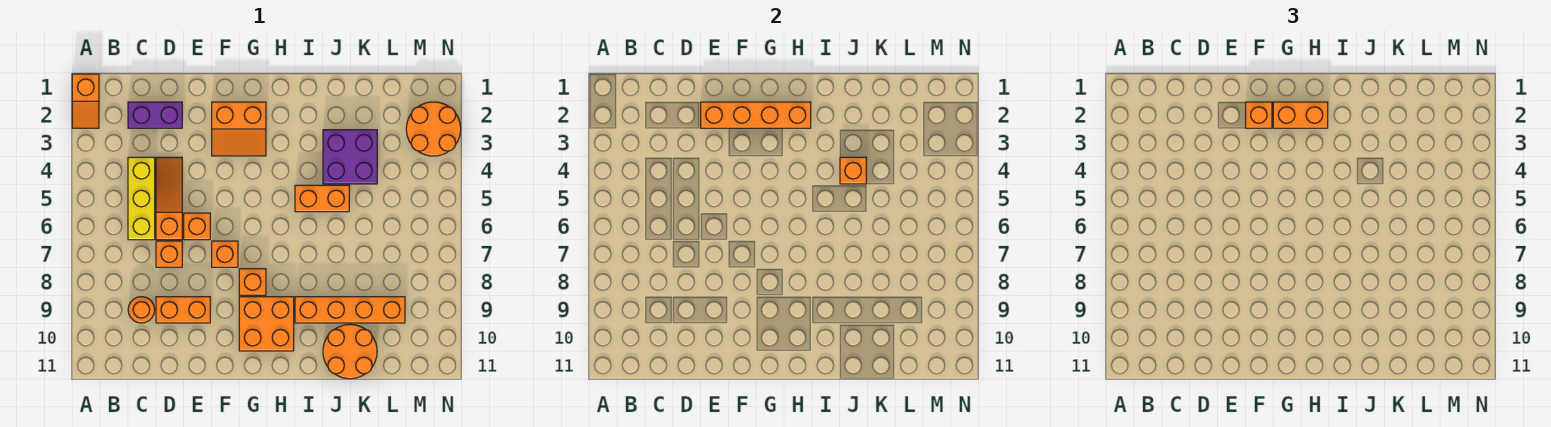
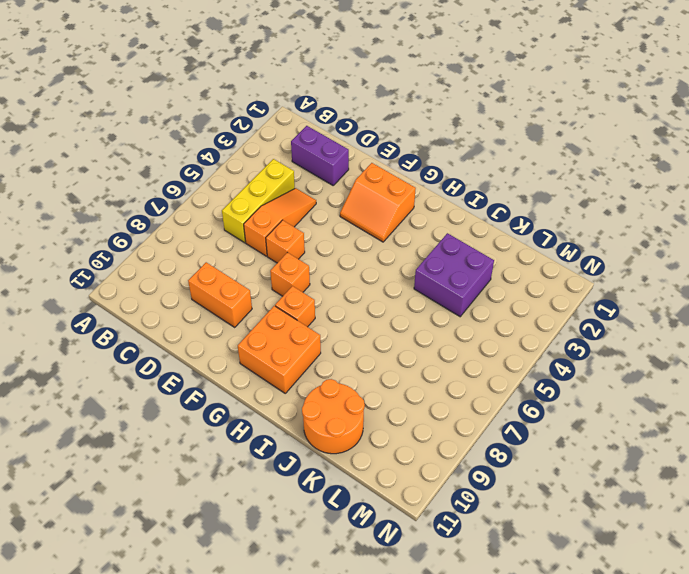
none -> orange 1x2 slope [72,74,99,128]
none -> orange 1x1 round brick [128,297,155,323]
none -> orange 1x1 brick [156,241,182,267]

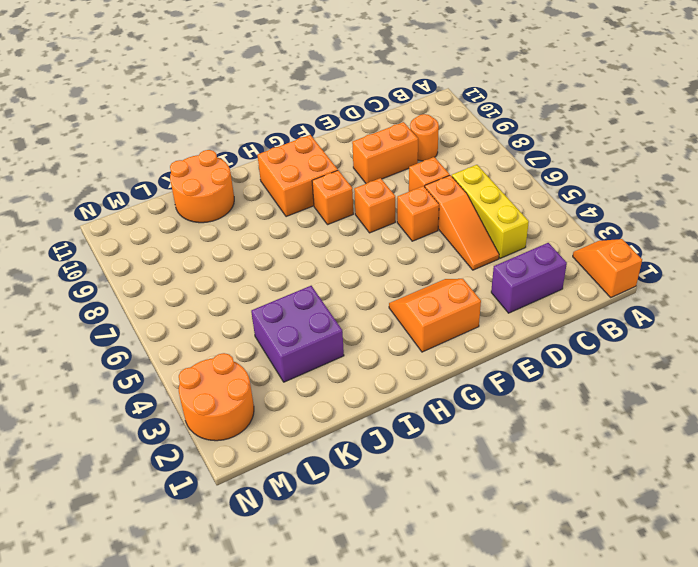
none -> orange 1x2 brick [295,185,349,212]
none -> orange 1x4 brick [295,297,405,323]
none -> orange 1x4 brick [701,102,811,128]

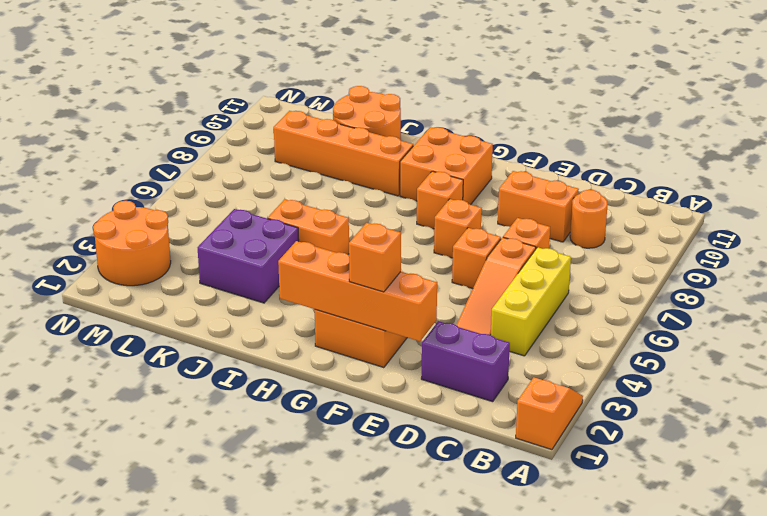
none -> orange 1x1 brick [840,157,866,184]
none -> orange 1x2 brick [1273,102,1328,128]

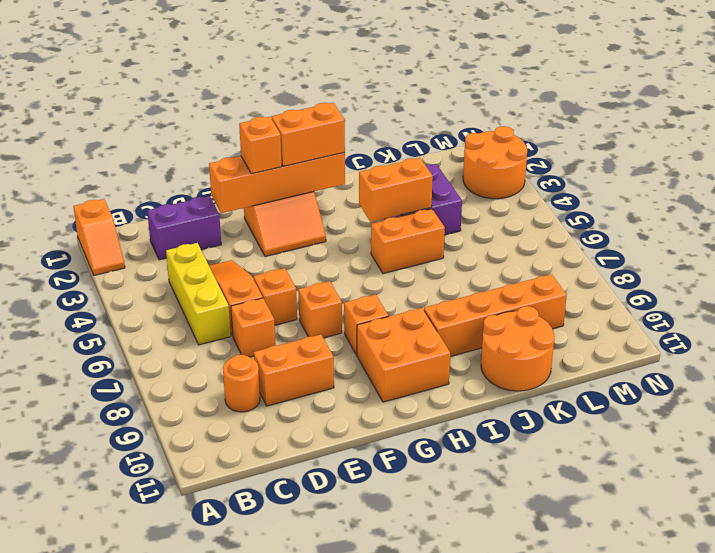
orange 1x2 brick [359,158,433,222] -> orange 1x1 brick [840,157,866,184]

